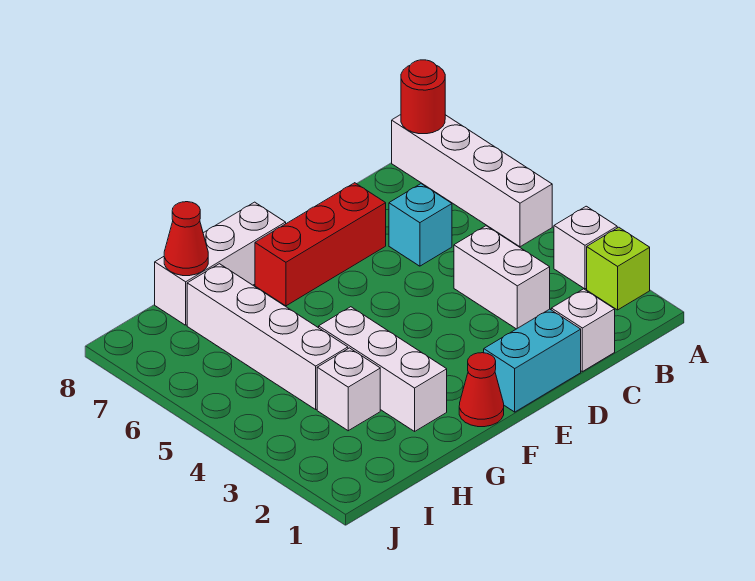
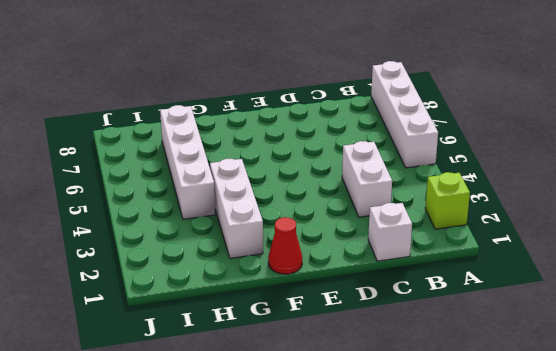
none -> white 1x1 brick [554,206,617,289]
none -> cyan 1x1 brick [389,184,452,266]
none -> cyan 1x2 brick [484,309,581,412]

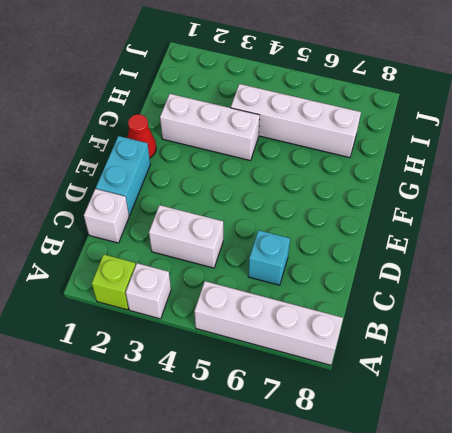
none -> red 1x3 brick [255,183,386,306]
none -> white 1x3 brick [155,202,286,325]
none -> white 1x1 brick [317,348,380,431]

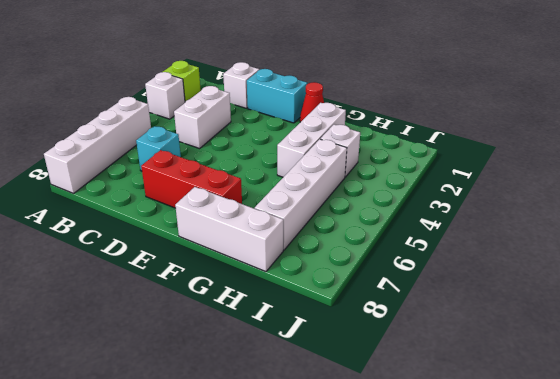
none -> red 1x1 round brick [401,60,445,134]
none -> red 1x1 cone [164,202,208,276]

